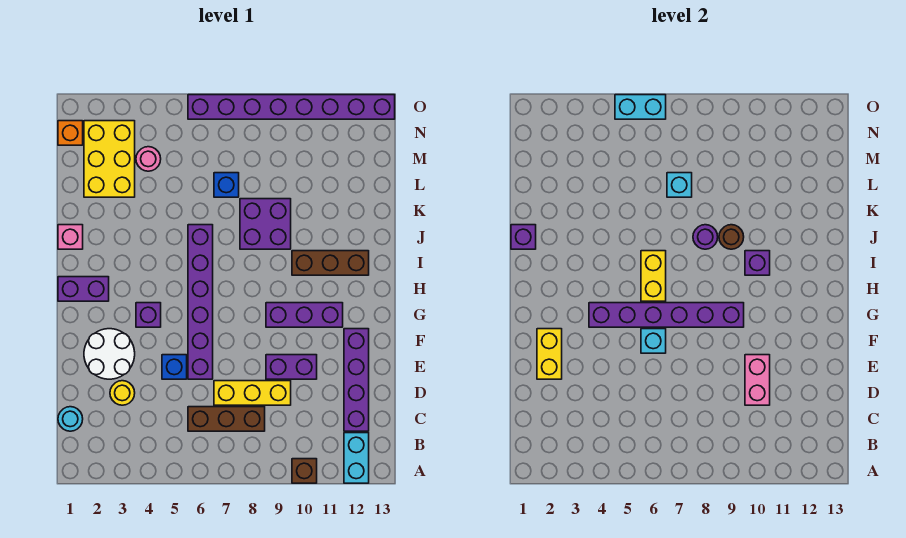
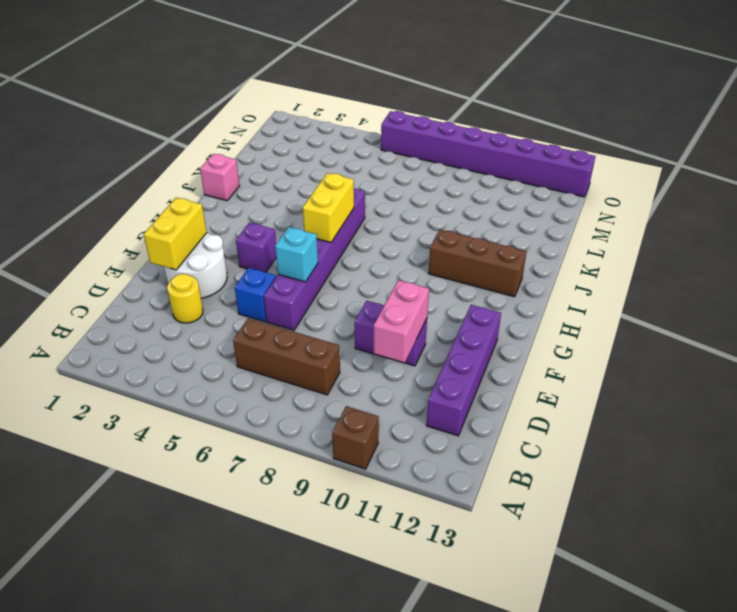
none -> cyan 1x2 brick [344,433,369,483]
none -> cyan 1x1 round brick [58,407,83,431]
none -> yellow 1x3 brick [214,381,291,405]
none -> purple 1x3 brick [266,303,343,327]

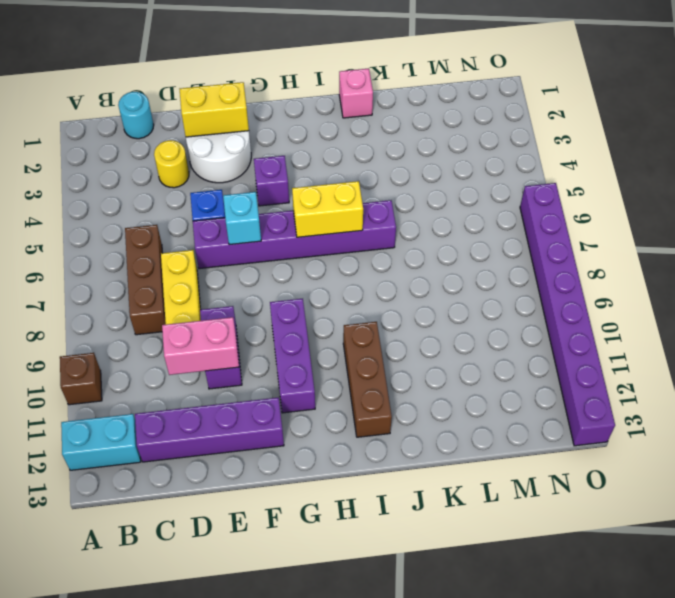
none -> purple 1x2 brick [58,277,109,301]
none -> purple 2x2 brick [240,199,291,249]
none -> yellow 2x3 brick [84,121,135,197]
none -> blue 1x1 brick [214,173,239,197]

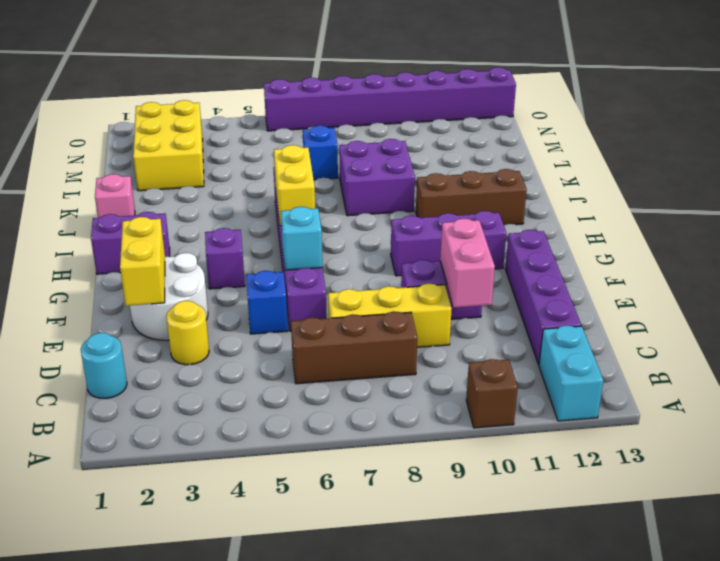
none -> pink 1x1 round brick [136,147,161,171]
none -> orange 1x1 brick [58,121,83,145]
none -> purple 1x6 brick [589,303,744,327]
none -> purple 1x1 brick [745,251,770,275]

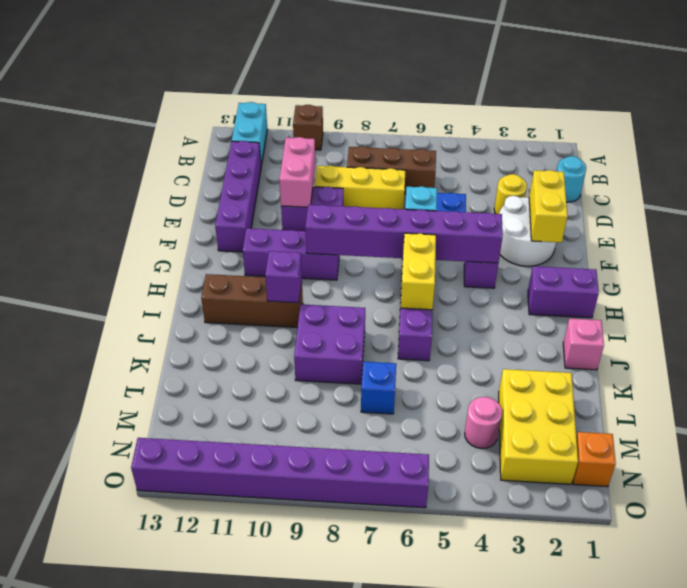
none -> purple 1x1 brick [511,225,536,249]
none -> purple 1x1 round brick [693,225,718,249]
none -> brown 1x1 round brick [719,225,744,249]
none -> cyan 1x1 brick [667,173,692,197]

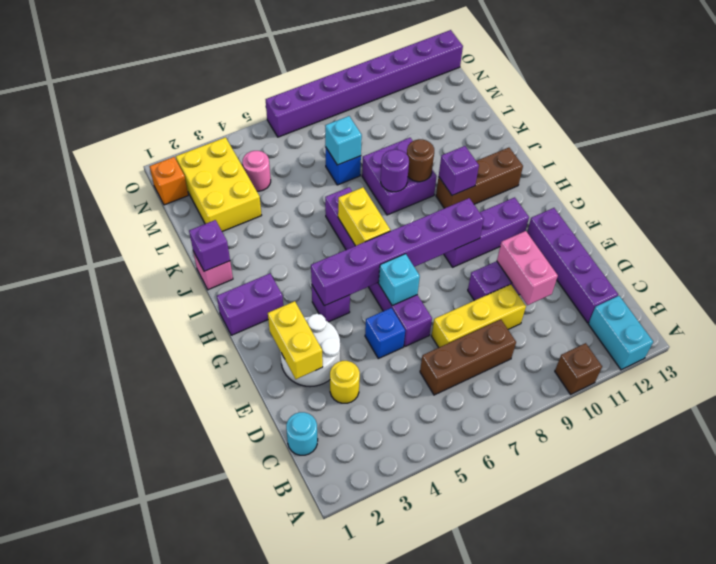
none -> cyan 1x2 brick [615,95,666,119]

